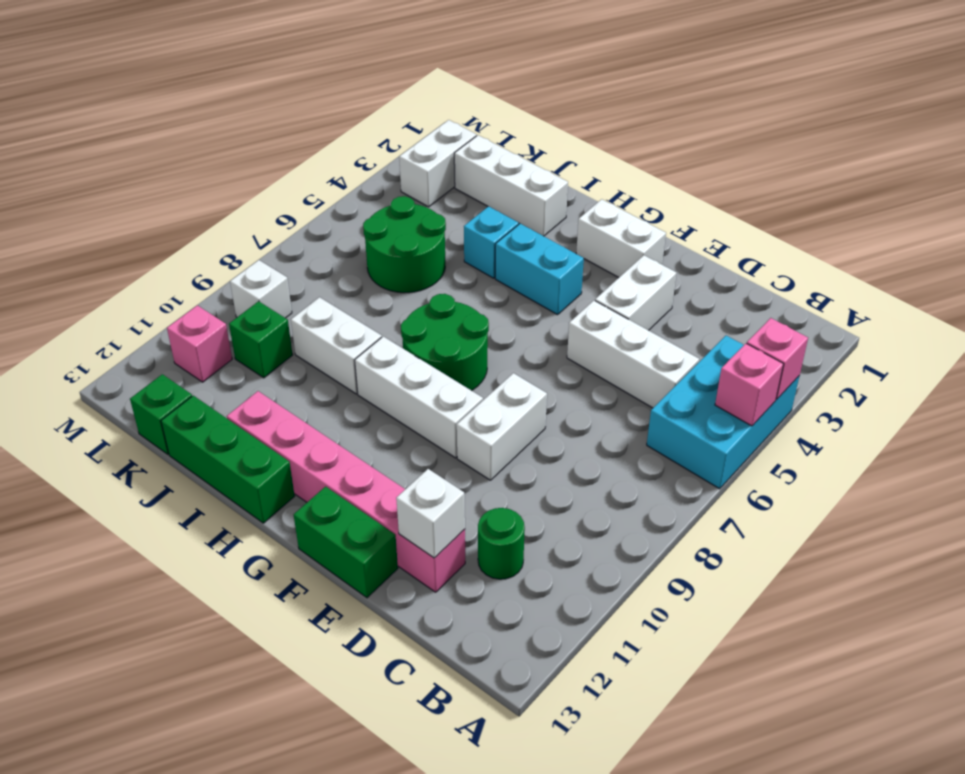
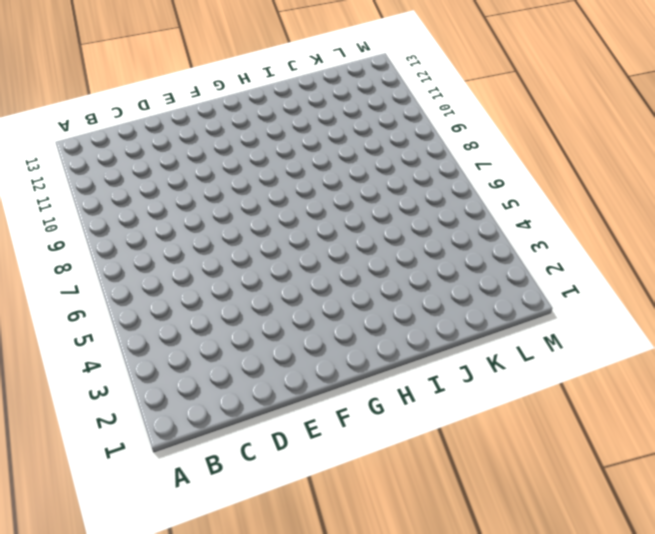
none -> cyan 2x3 brick [647,336,799,489]
none -> white 1x3 brick [567,300,699,408]
none -> green 1x1 round brick [478,508,525,579]

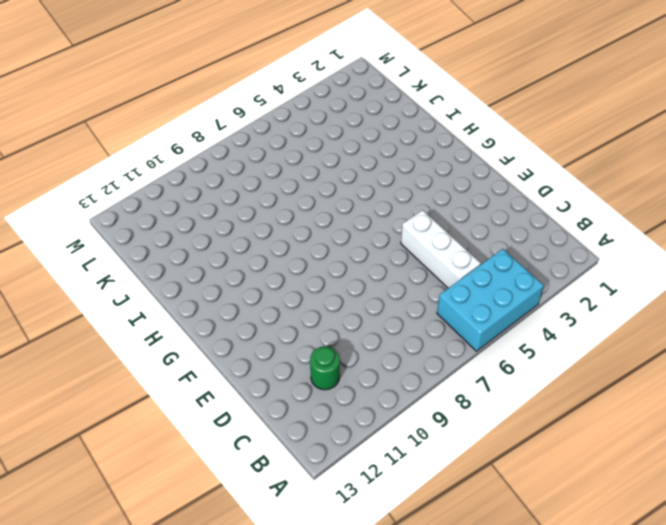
none -> pink 1x6 brick [227,391,465,592]
none -> white 1x2 brick [595,255,677,330]
none -> white 1x2 brick [457,373,547,480]

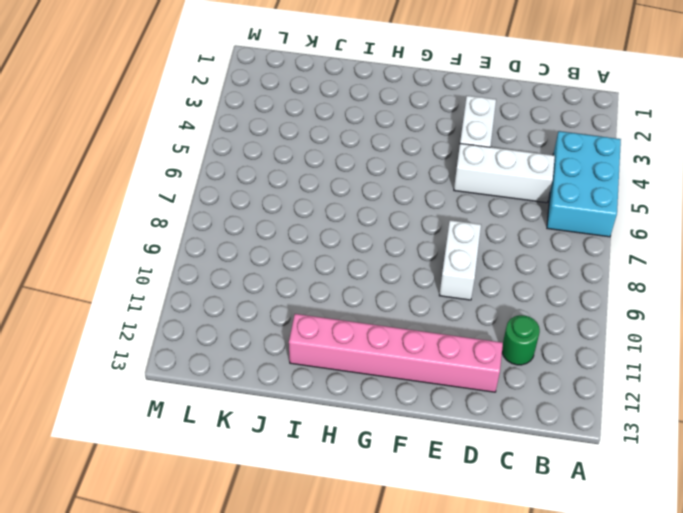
none -> green 1x2 brick [294,487,398,598]
none -> white 1x2 brick [576,199,666,277]
none -> white 1x3 brick [355,337,483,458]

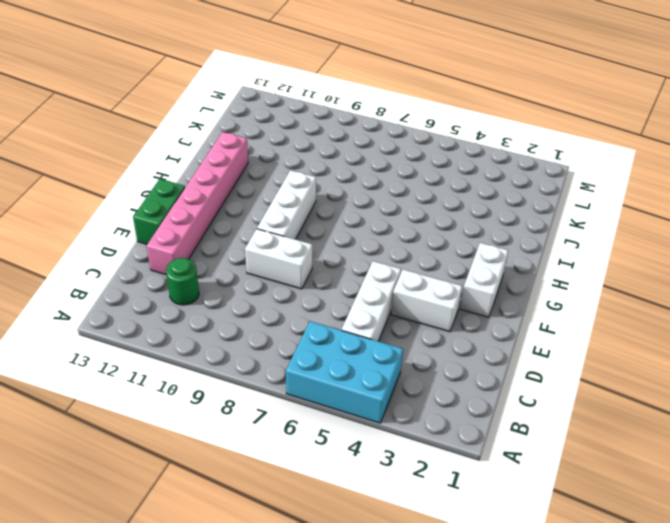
none -> cyan 1x2 brick [495,224,584,315]
none -> green 2x2 round brick [401,294,489,391]
none -> green 1x3 brick [161,396,295,523]

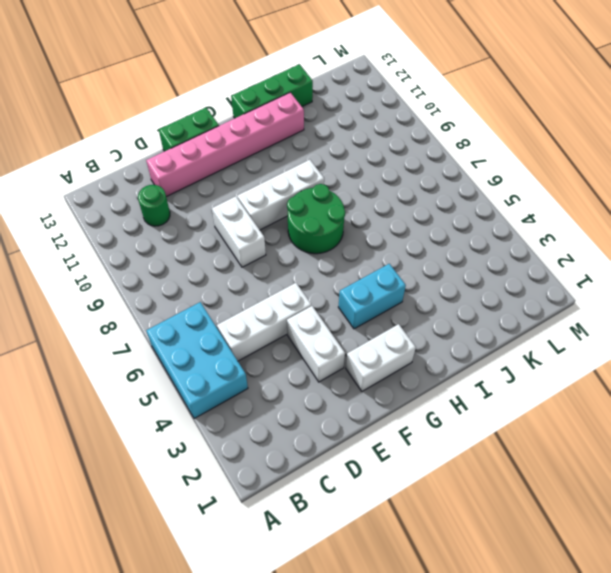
none -> white 1x3 brick [454,135,568,236]
none -> cyan 1x1 brick [464,206,519,278]
none -> white 1x2 brick [291,297,382,394]

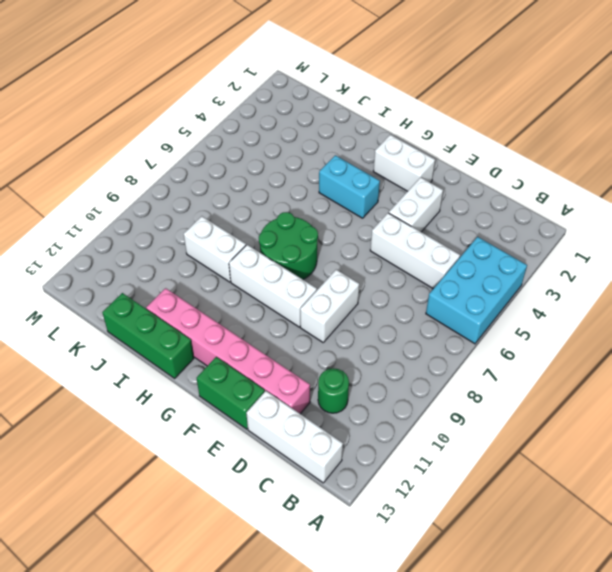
white 1x3 brick [246,391,343,483] -> white 1x3 brick moved to [454,135,568,236]
none -> cyan 1x1 brick [464,206,519,278]
none -> green 2x2 round brick [363,196,446,293]
none -> green 1x1 brick [229,301,293,378]

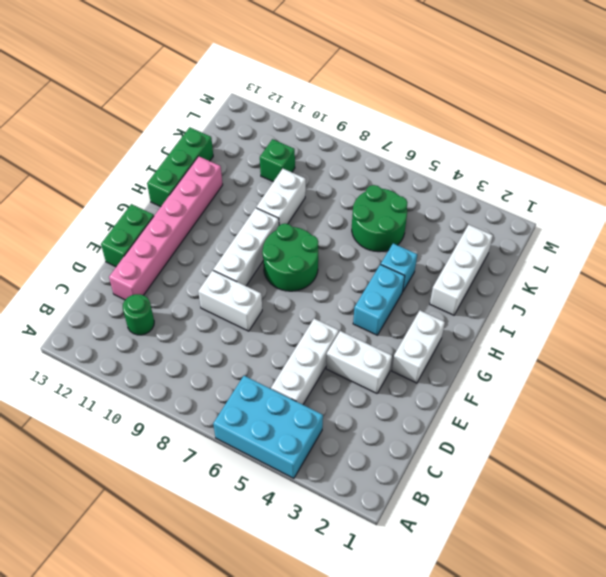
none -> green 1x1 brick [130,374,192,454]
none -> white 1x2 brick [399,120,477,207]
none -> white 1x1 brick [230,260,292,318]

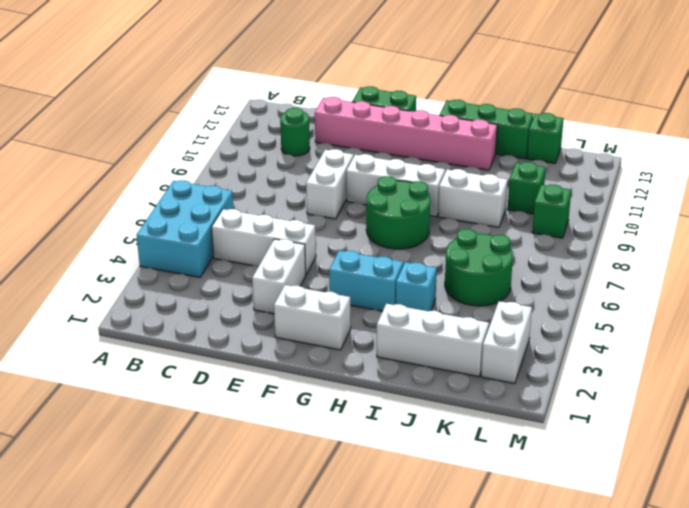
green 1x1 brick [532,184,571,238] -> white 1x1 brick [230,260,292,318]
none -> pink 1x1 brick [167,305,232,382]
none -> pink 1x1 brick [747,318,808,399]
none -> pink 1x1 brick [715,343,783,426]

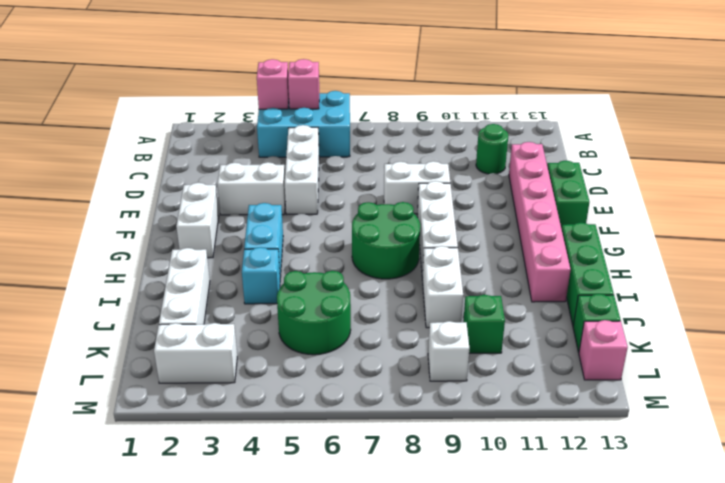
pink 1x1 brick [579,320,628,380] -> pink 1x1 brick moved to [167,305,232,382]
none -> white 1x1 brick [396,469,465,558]

